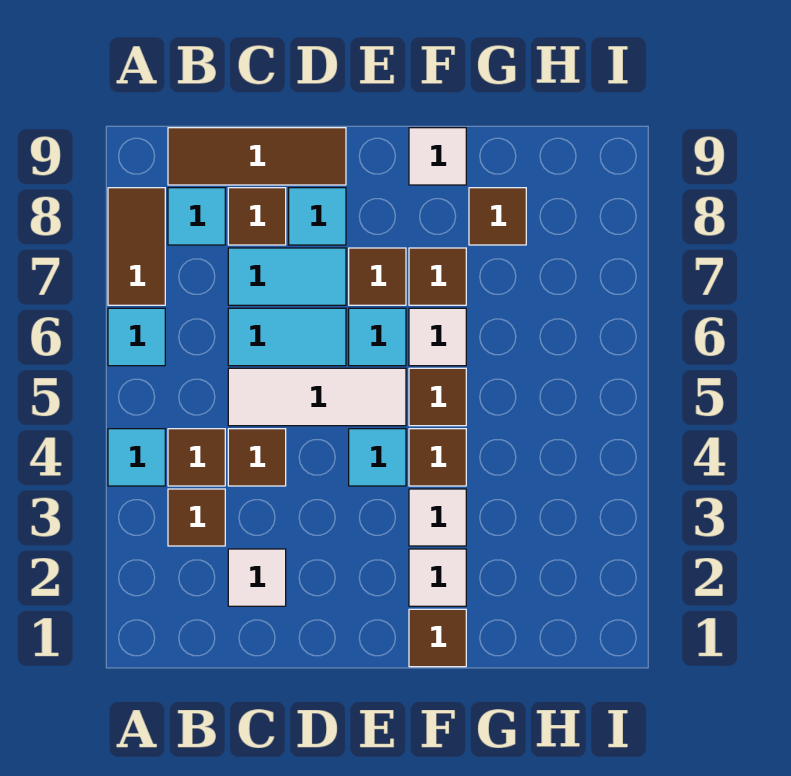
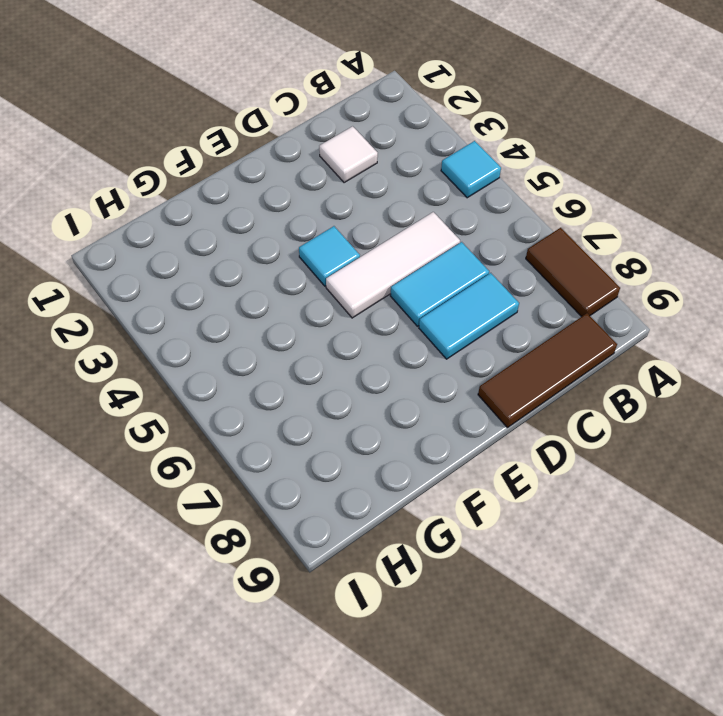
none -> cyan 1x1 tile [108,308,165,366]
none -> brown 1x1 tile [168,489,225,546]
none -> brown 1x1 tile [168,429,225,486]

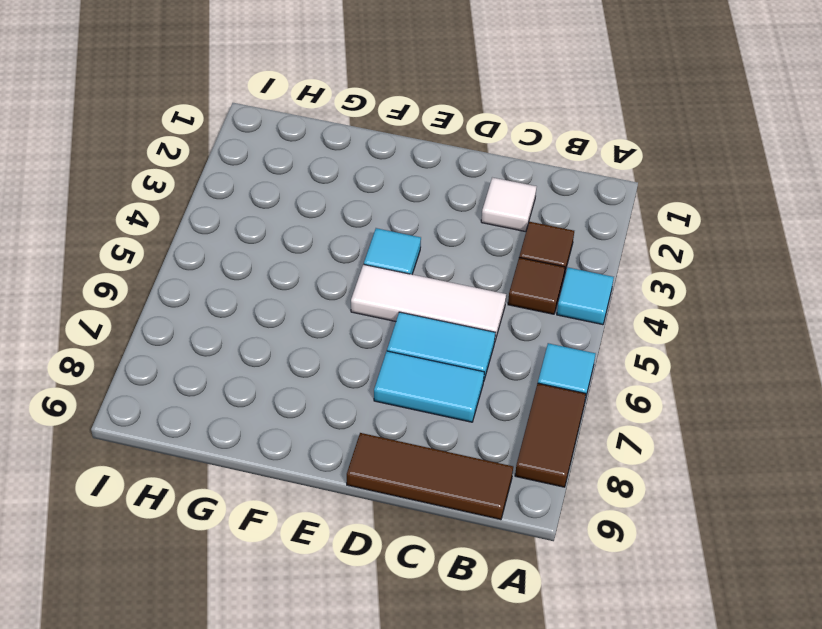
none -> cyan 1x1 tile [168,188,225,245]
none -> brown 1x1 tile [228,429,286,486]
none -> brown 1x1 tile [228,188,286,245]

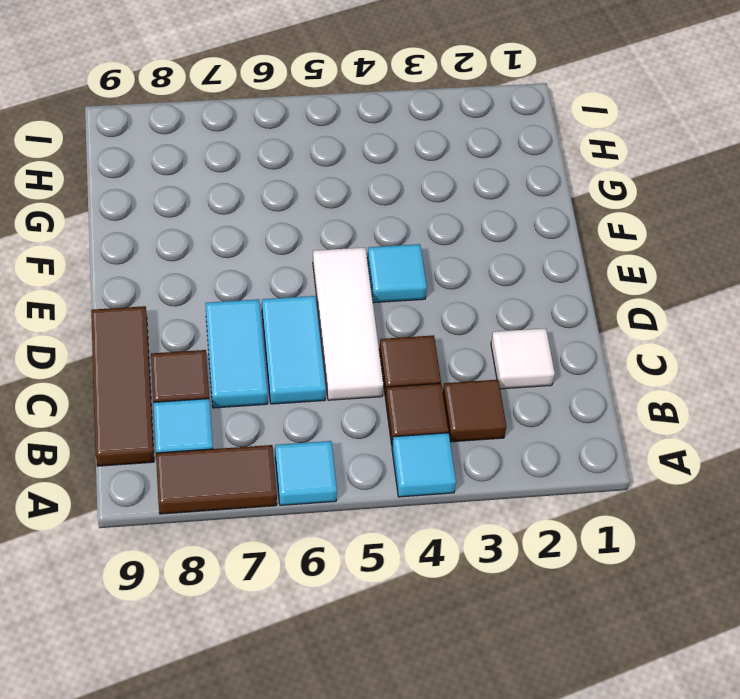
none -> cyan 1x1 tile [289,188,346,245]
none -> cyan 1x1 tile [349,308,406,366]
none -> brown 1x1 tile [349,248,406,305]

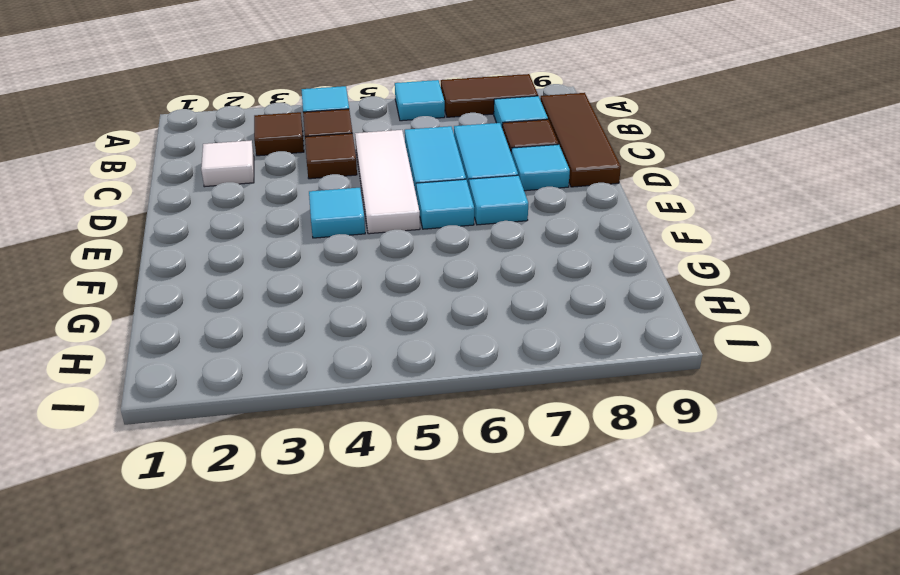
cyan 1x1 tile [469,175,528,225] -> brown 1x1 tile [349,248,406,305]
none -> brown 1x1 tile [409,609,466,667]
none -> white 1x1 tile [409,549,466,606]
none -> white 1x1 tile [409,489,466,546]

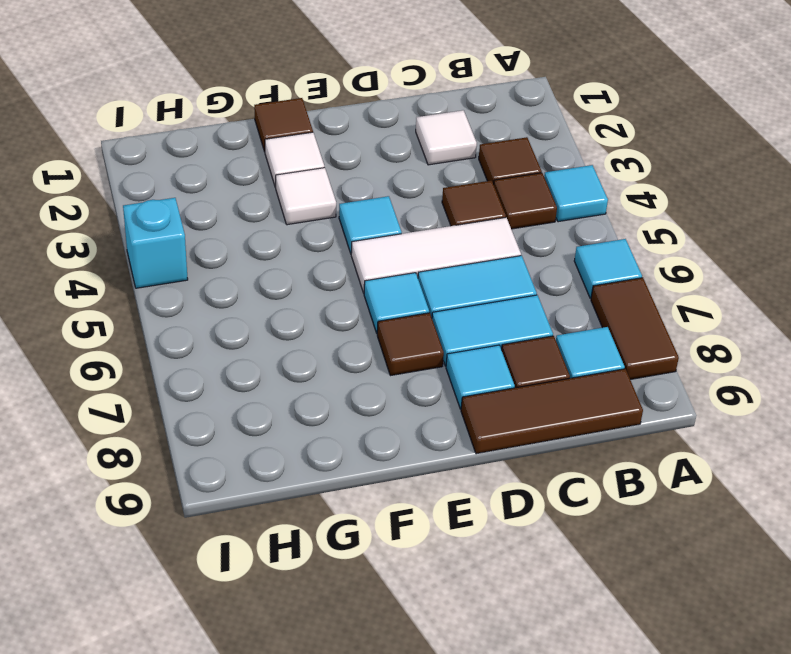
cyan 1x1 brick [123,198,188,288] -> none
none -> brown 1x1 tile [409,429,466,486]
none -> brown 1x1 tile [409,368,466,426]
none -> white 1x1 tile [409,308,466,366]

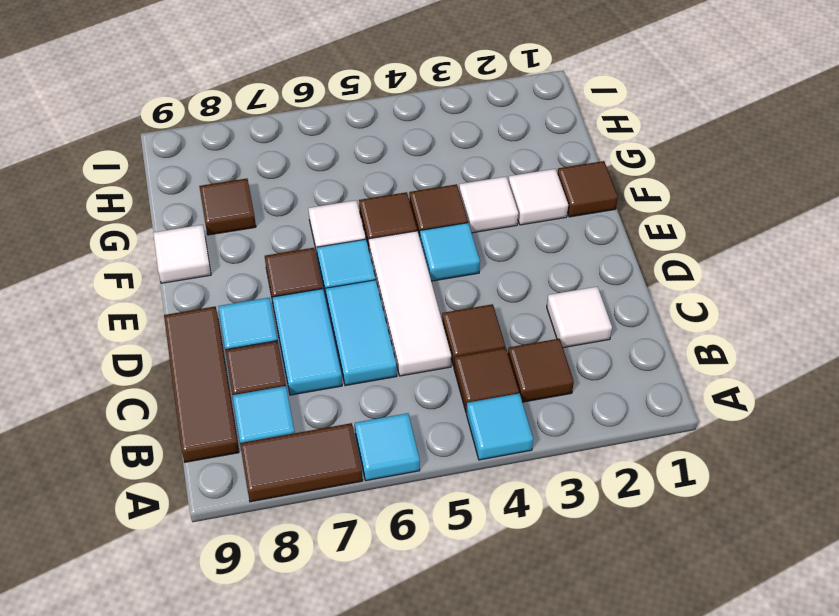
none -> brown 1x1 tile [409,248,466,305]

